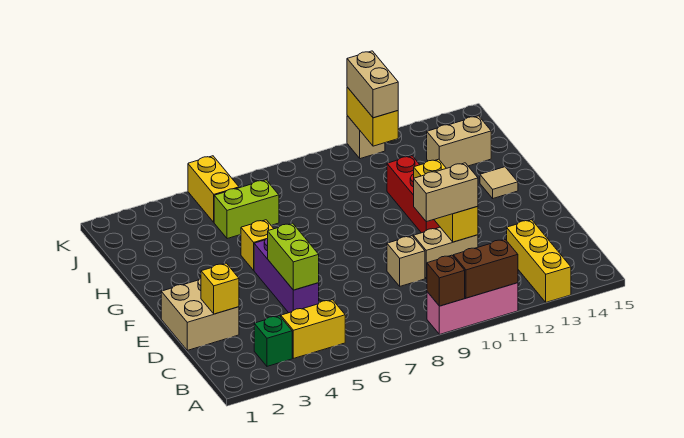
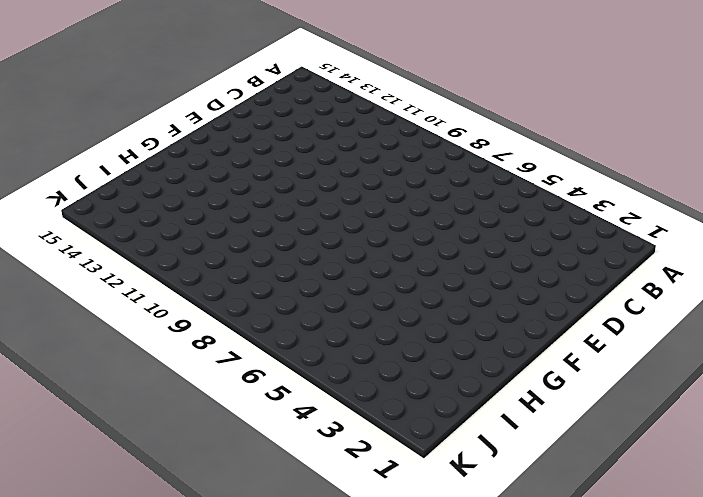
none -> pink 1x3 brick [427,283,518,335]
none -> yellow 1x3 brick [507,220,571,302]
none -> green 1x1 brick [254,316,292,366]

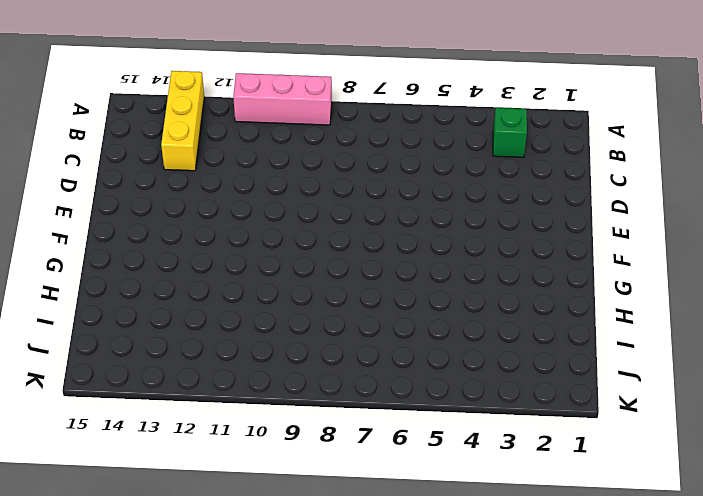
none -> yellow 1x2 brick [281,300,345,358]
none -> tan 2x2 brick [161,278,239,350]
none -> purple 1x3 brick [254,238,319,313]

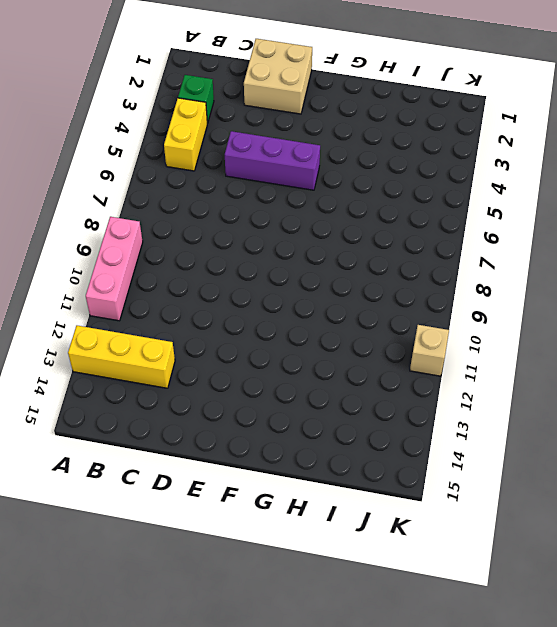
none -> tan 1x1 brick [387,236,425,286]
none -> tan 1x2 brick [414,227,478,278]
none -> red 1x3 brick [387,156,440,233]

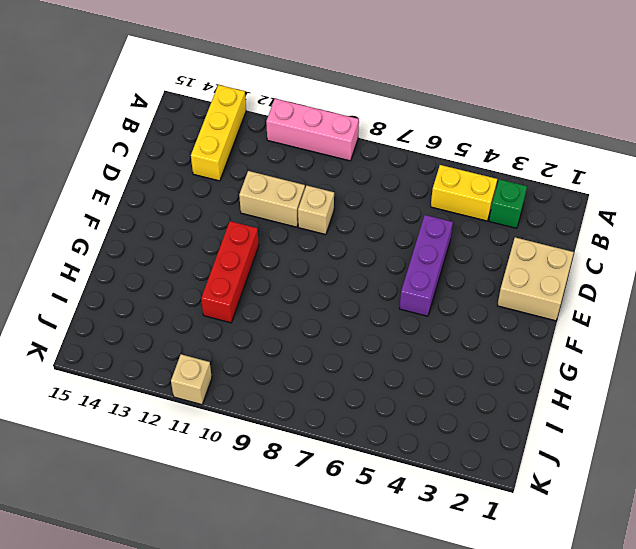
none -> yellow 1x1 brick [241,220,274,270]
none -> tan 1x1 tile [480,167,518,198]
none -> lime 1x2 brick [214,180,279,239]

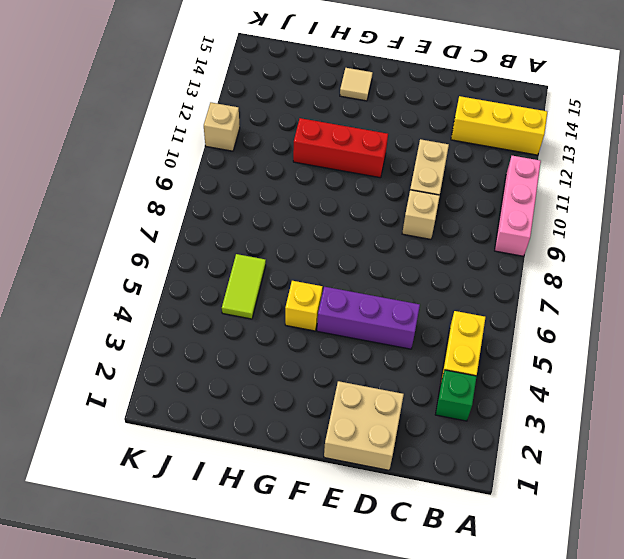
lime 1x2 tile [222,254,266,319] -> lime 1x2 brick [214,180,279,239]
none -> tan 1x2 brick [427,116,491,168]
none -> yellow 1x2 brick [188,156,239,222]
none -> brown 1x1 brick [427,255,465,306]

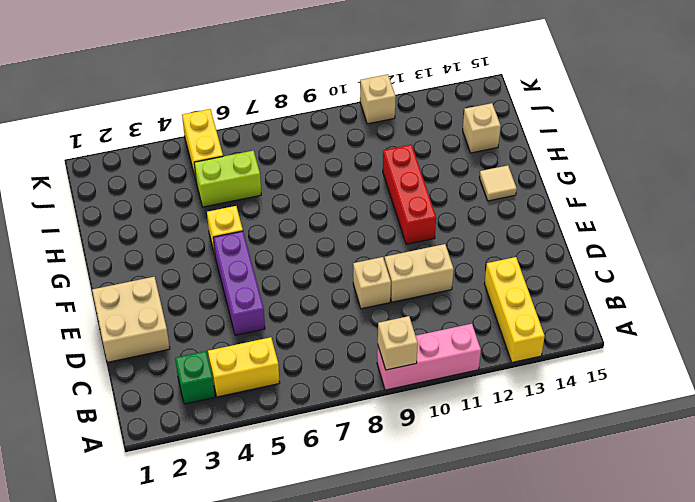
tan 1x1 brick [378,316,418,370] -> brown 1x1 brick [427,255,465,306]
tan 1x1 brick [463,103,501,153] -> tan 1x2 brick [427,116,491,168]
none -> brown 1x2 brick [453,239,518,298]
none -> yellow 1x1 brick [201,263,239,314]
none -> lime 1x2 brick [268,223,319,290]

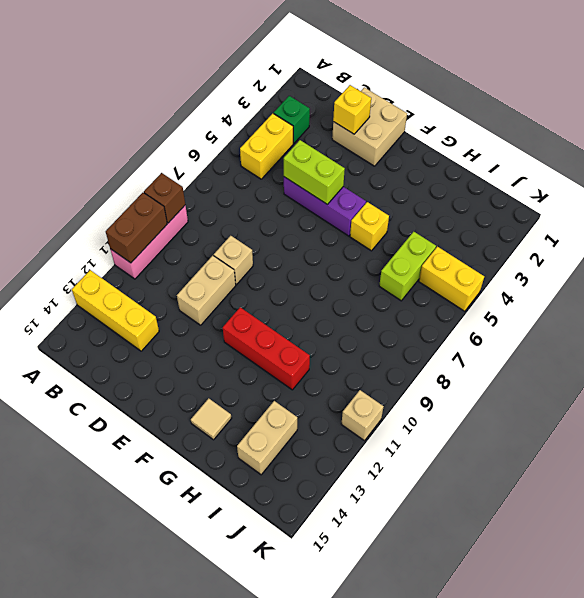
none -> yellow 1x3 brick [414,159,478,242]
none -> yellow 1x2 brick [347,87,398,146]
none -> tan 1x2 brick [414,163,478,222]

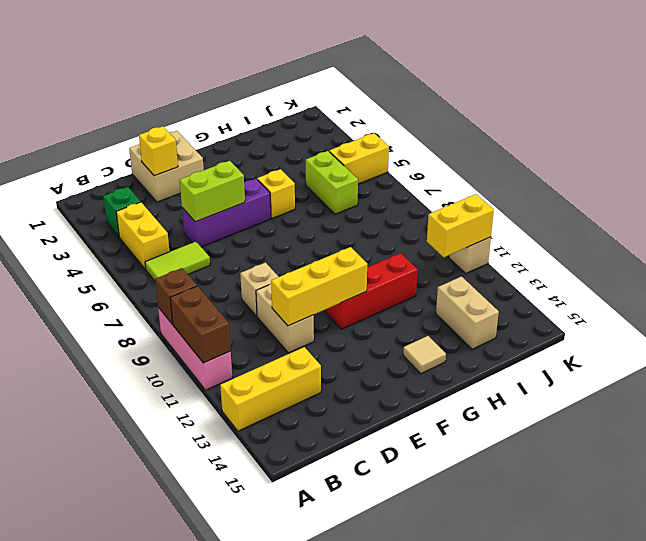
lime 1x2 tile [145,242,210,281] -> none
none -> tan 1x2 brick [414,163,478,222]
none -> tan 1x2 brick [347,51,398,118]

